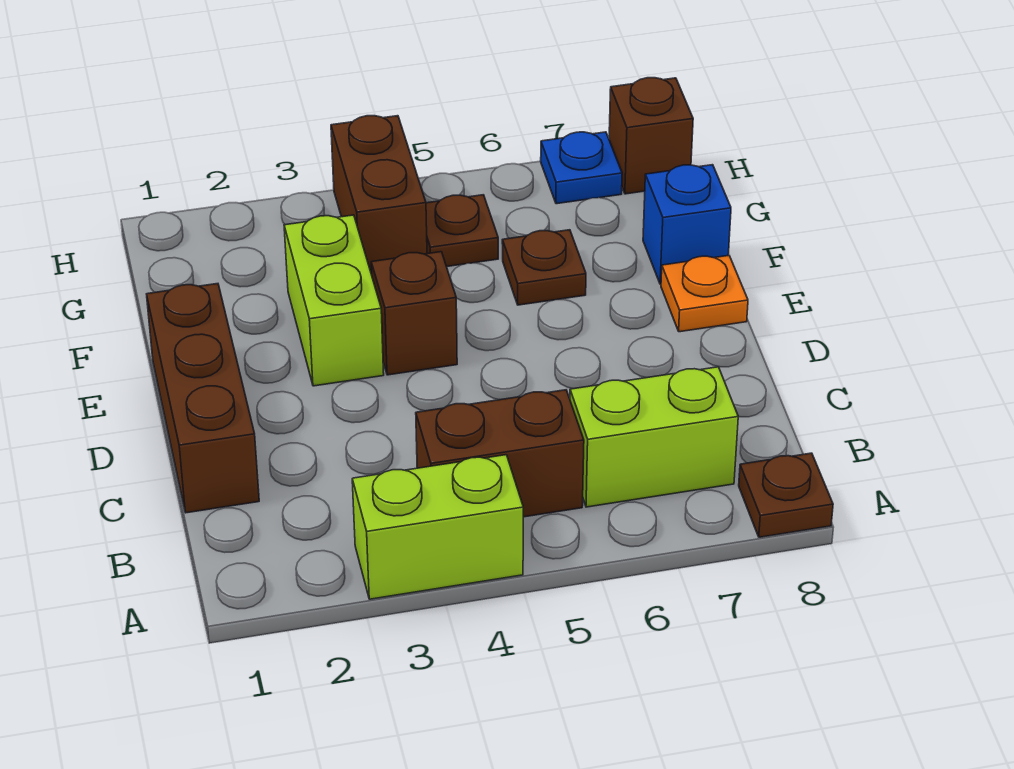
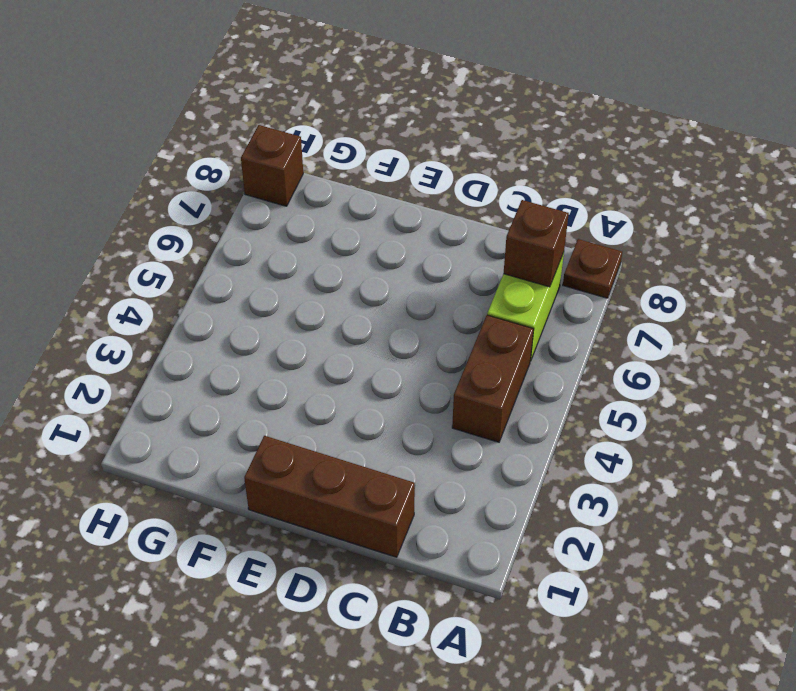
brown 1x1 brick [504,200,569,287] -> brown 1x1 brick moved to [371,252,457,375]
none -> lime 1x2 brick [352,455,523,599]
none -> lime 1x2 brick [284,215,384,386]
none -> orange 1x1 plate [661,255,748,332]

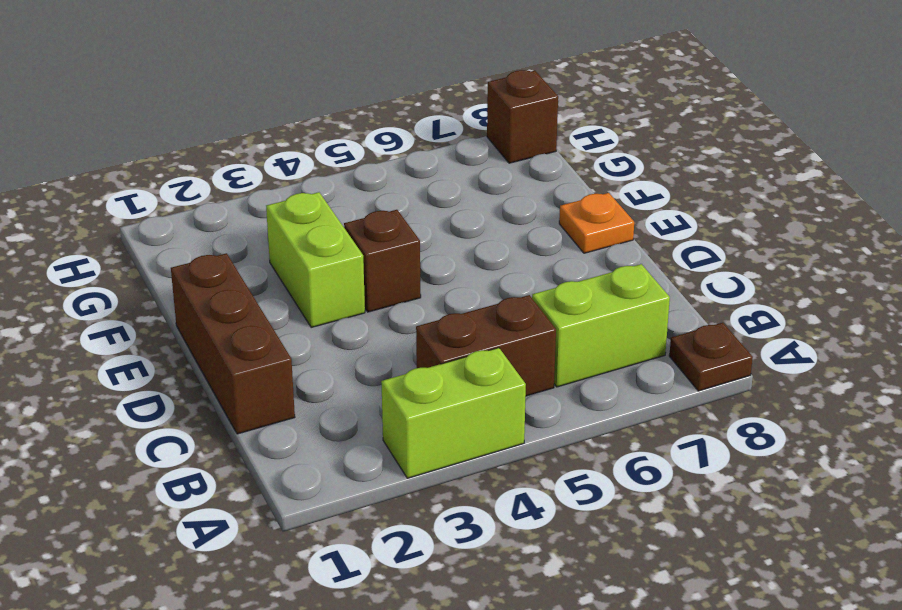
none -> brown 1x1 plate [502,230,586,305]
none -> blue 1x1 brick [643,165,731,284]
none -> brown 1x2 brick [331,116,427,275]

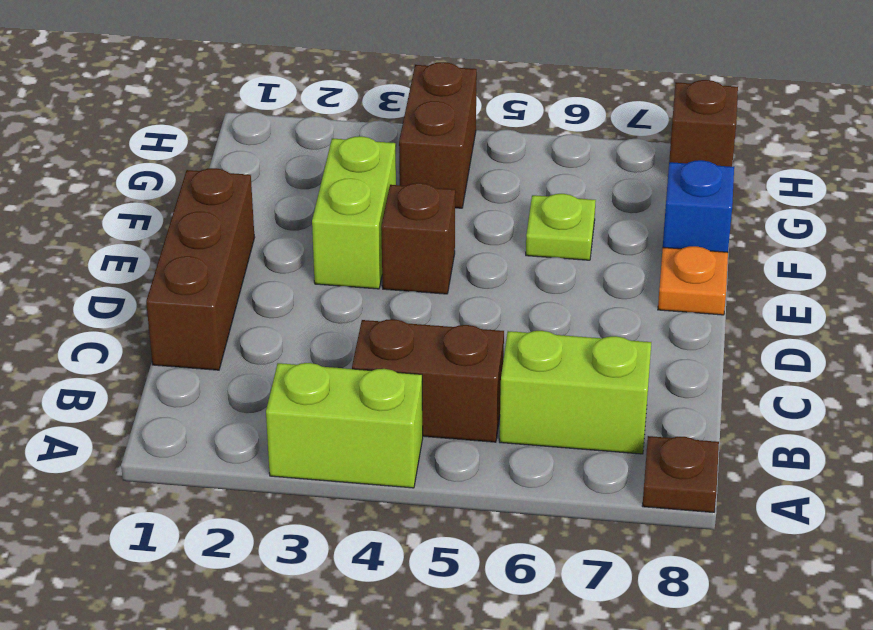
lime 1x1 plate [526,194,596,260] -> brown 1x1 plate [502,230,586,305]
none -> brown 1x1 plate [426,195,498,267]
none -> blue 1x1 plate [541,132,622,204]

